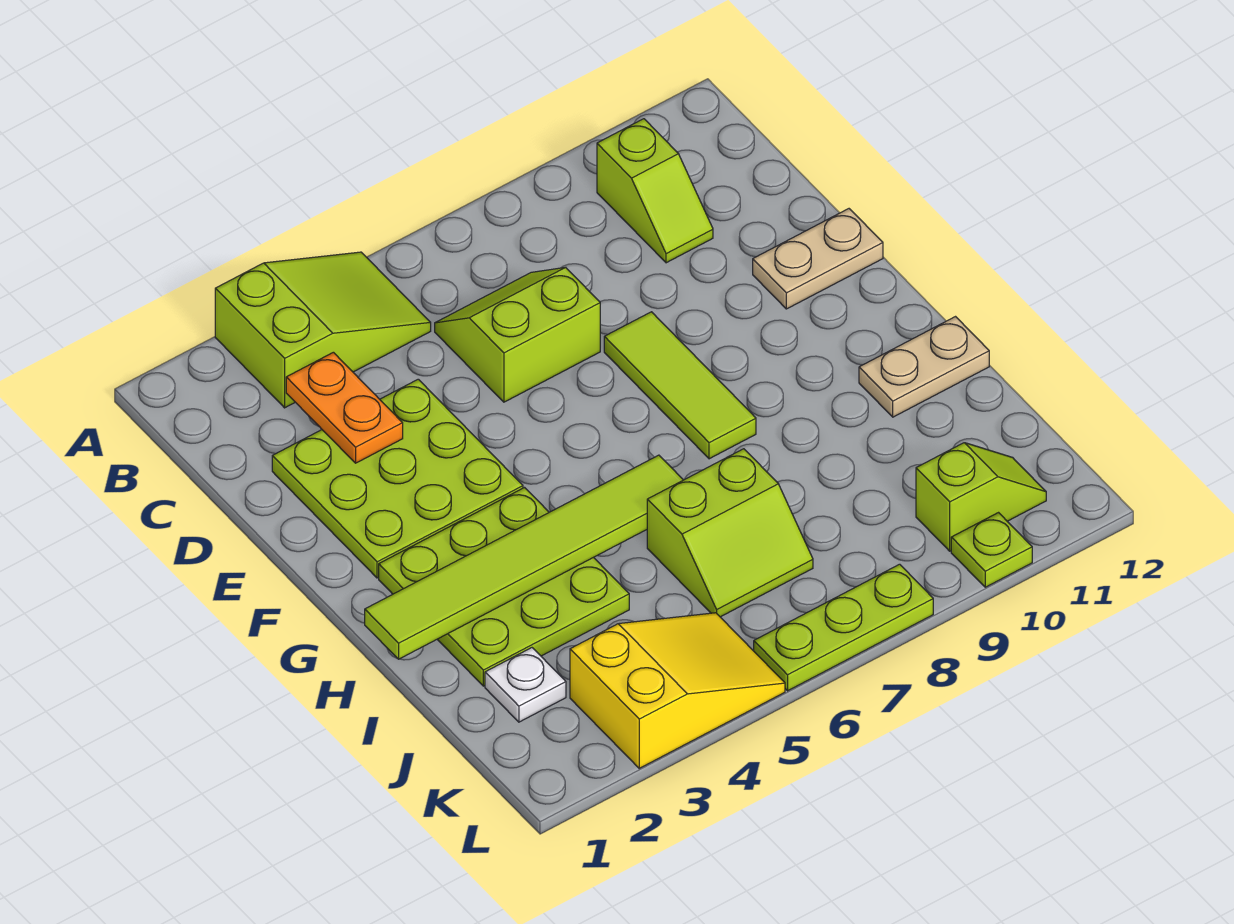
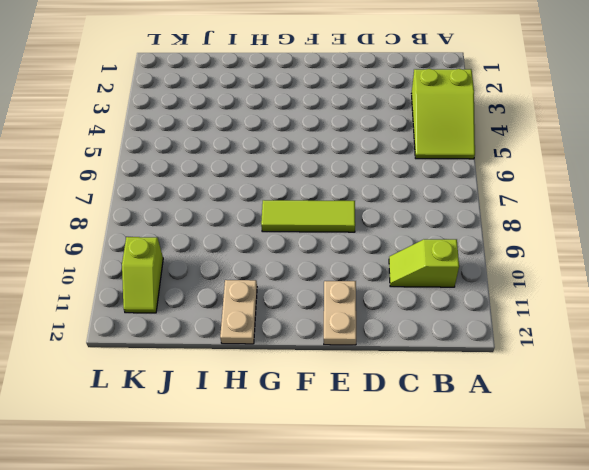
none -> lime 2x2 slope [435,267,600,402]
none -> lime 3x3 plate [272,379,523,578]
none -> lime 3x3 plate [379,488,629,686]

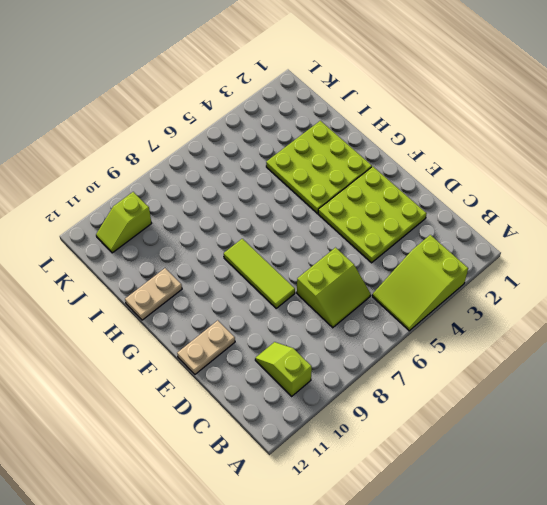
none -> lime 2x2 slope [647,449,813,617]
none -> white 1x1 plate [485,648,566,722]
none -> yellow 2x3 slope [570,613,785,768]

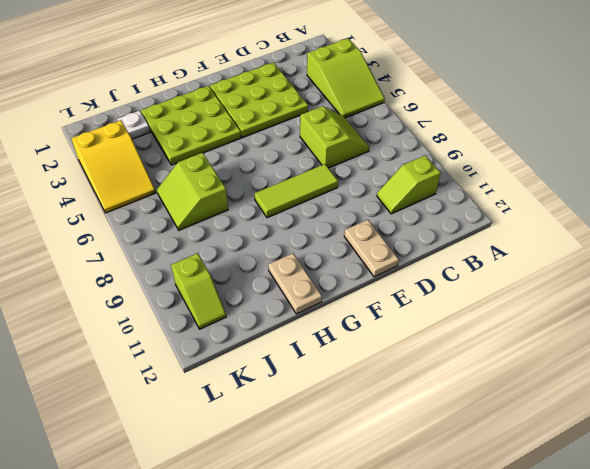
none -> lime 1x3 plate [754,564,933,691]
none -> lime 1x1 plate [951,513,1032,587]
none -> orange 1x2 plate [286,352,403,463]

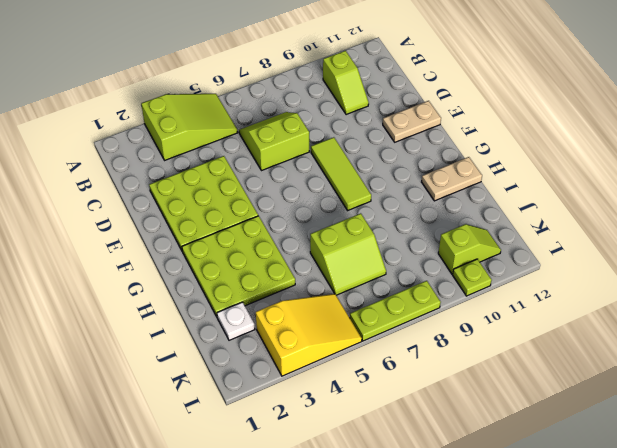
none -> orange 1x2 plate [286,352,403,463]
none -> lime 1x6 tile [365,455,683,659]

